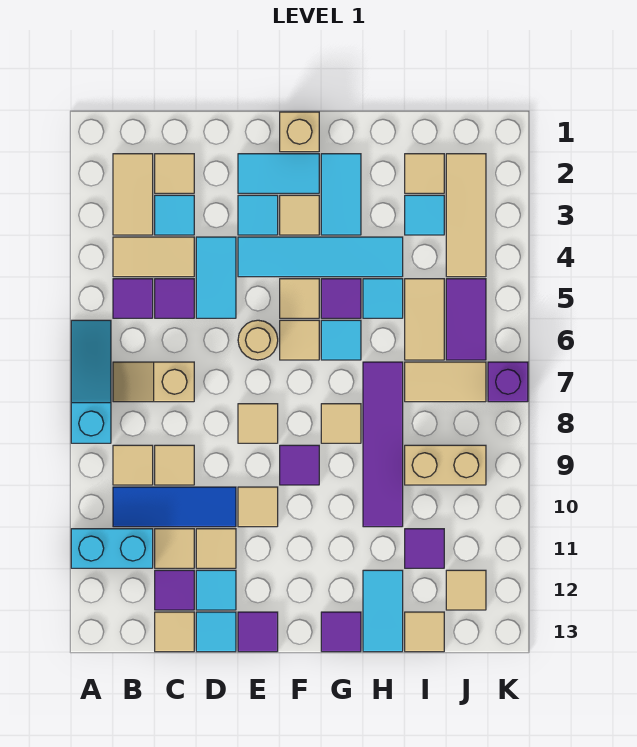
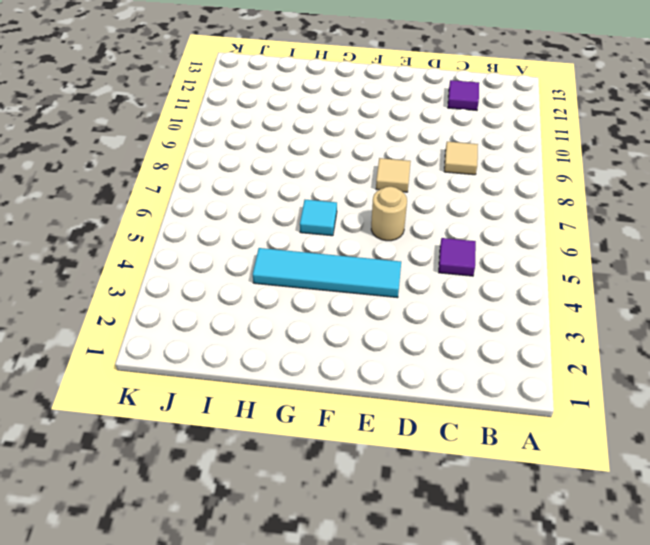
none -> cyan 1x3 slope [71,320,111,443]
none -> cyan 1x2 brick [71,529,153,568]
none -> tan 1x2 tile [113,154,153,235]
none -> tan 1x2 tile [113,237,194,277]

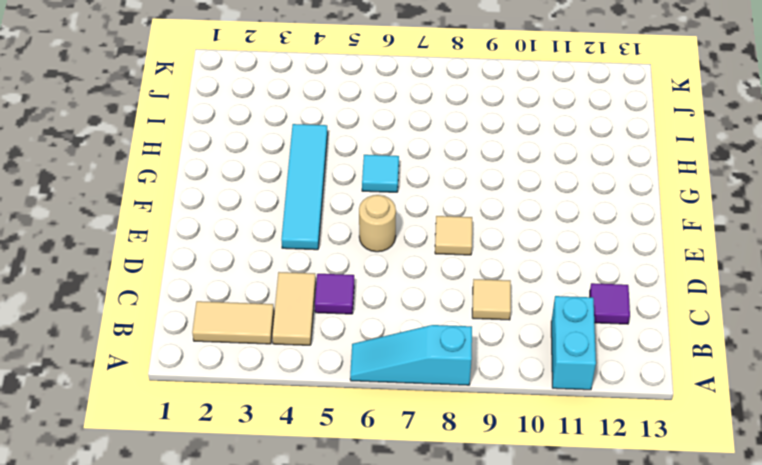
none -> purple 1x1 tile [113,279,153,318]
none -> tan 1x2 slope [113,362,194,402]
none -> tan 1x1 tile [113,445,153,485]
none -> blue 1x3 tile [113,487,236,527]

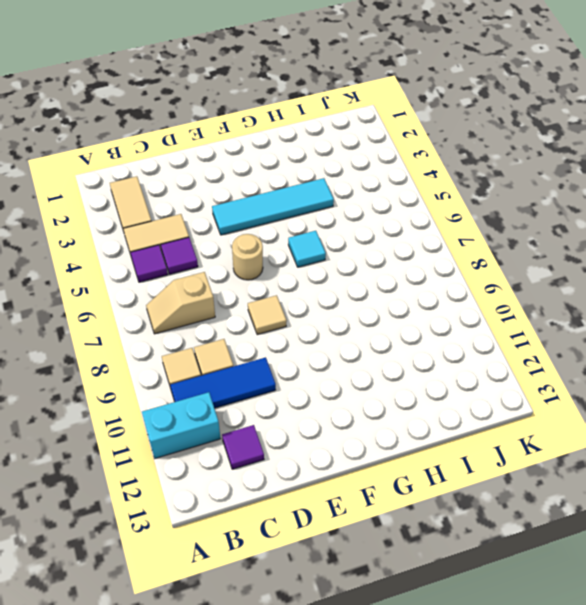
none -> cyan 1x3 slope [71,320,111,443]
none -> tan 1x1 tile [155,154,194,193]
none -> cyan 1x1 tile [155,195,194,235]
none -> tan 1x1 tile [155,529,194,568]

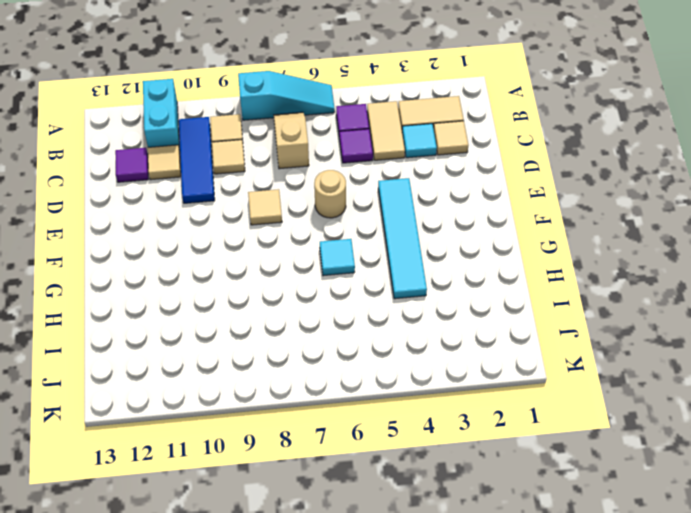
none -> tan 1x1 tile [155,612,194,652]
none -> cyan 1x2 tile [196,237,236,318]
none -> tan 1x1 tile [196,529,236,568]
none -> cyan 1x1 tile [196,570,236,610]

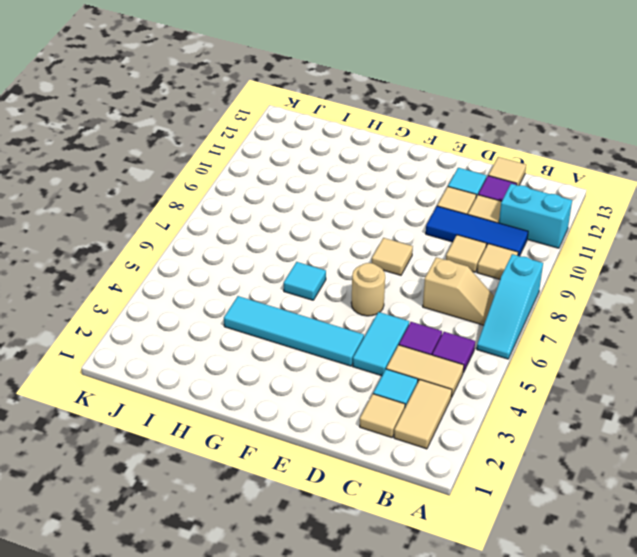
none -> cyan 1x1 tile [196,612,236,652]
none -> cyan 1x2 tile [238,154,319,193]
none -> cyan 1x1 tile [238,195,278,235]
none -> tan 1x1 tile [238,487,278,527]

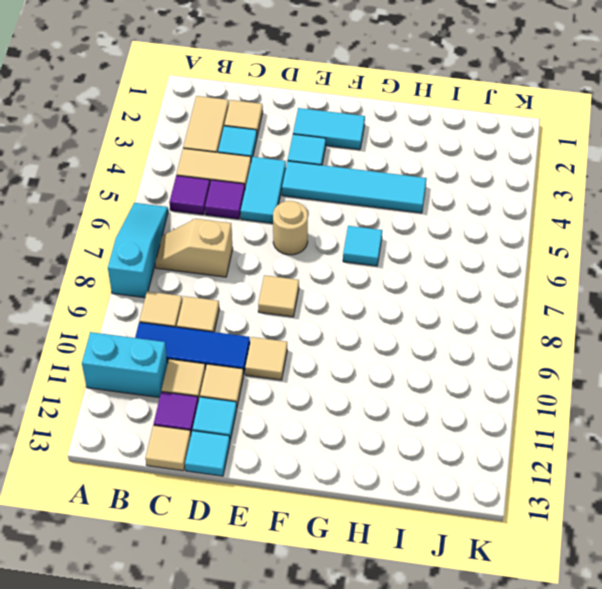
none -> purple 1x1 tile [238,612,278,652]
none -> tan 1x1 brick [280,112,319,152]
none -> tan 1x1 tile [280,195,319,235]
none -> tan 1x1 tile [280,279,319,318]

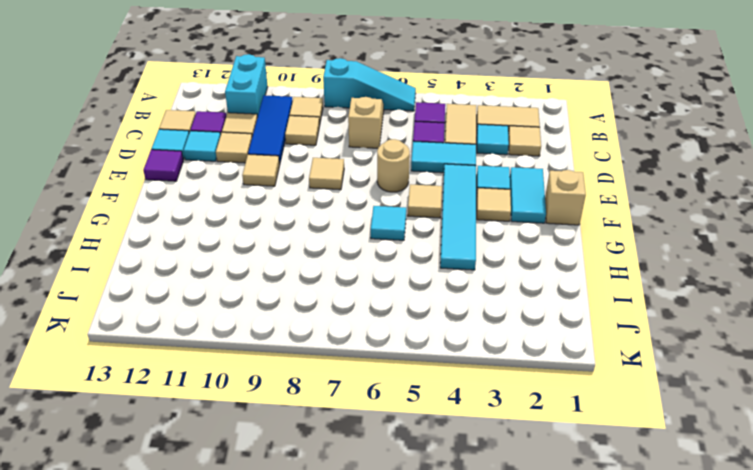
none -> tan 1x1 tile [280,320,319,360]
none -> purple 1x1 tile [280,445,319,485]
none -> cyan 1x2 tile [321,154,361,235]
none -> purple 1x1 tile [321,279,361,318]

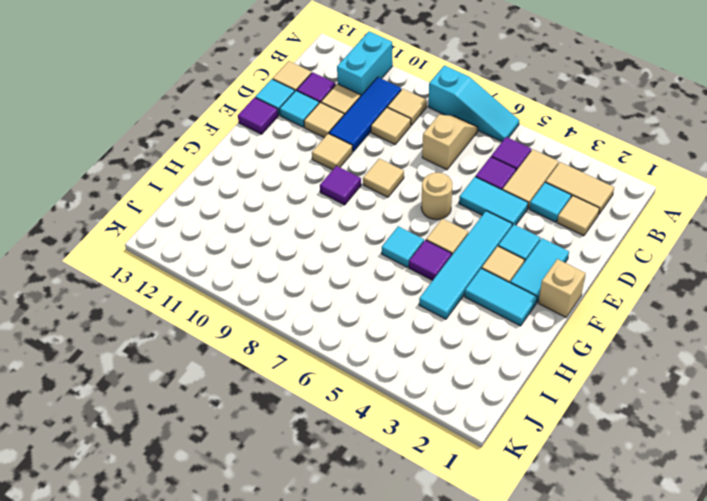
none -> tan 1x1 tile [280,320,319,360]
none -> tan 1x1 tile [321,404,361,443]
none -> purple 1x1 tile [321,612,361,652]
none -> cyan 1x1 tile [363,279,403,318]

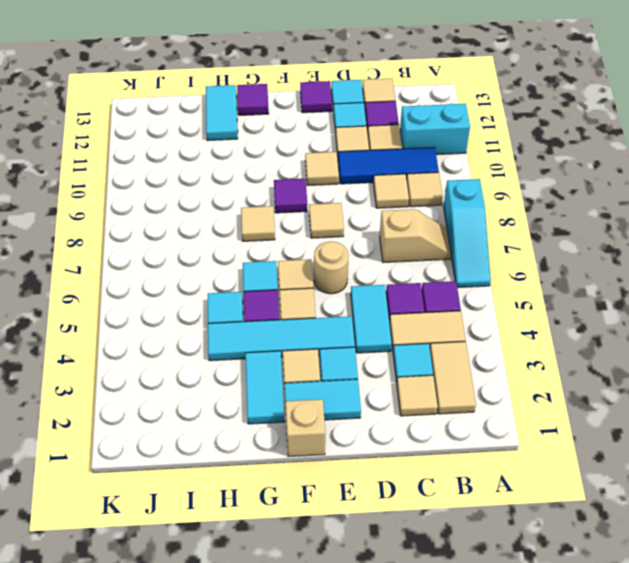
none -> purple 1x4 tile [363,362,403,527]
none -> tan 1x1 tile [405,154,444,193]
none -> cyan 1x1 tile [405,195,444,235]
none -> tan 1x2 tile [405,279,444,360]

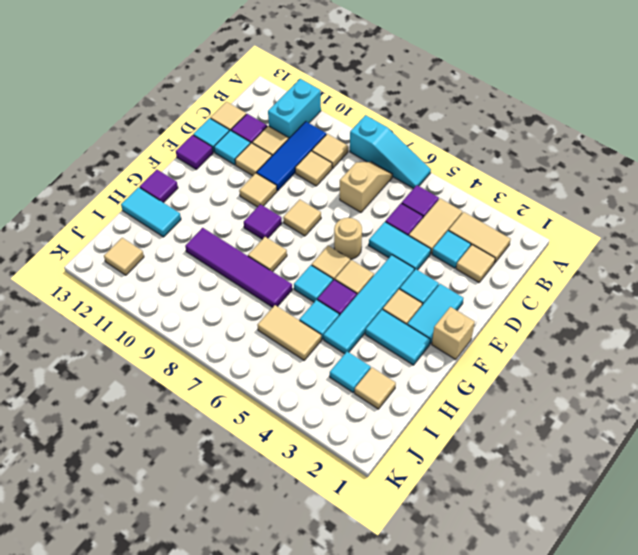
none -> tan 1x2 tile [405,362,486,402]
none -> tan 1x2 brick [405,445,486,485]
none -> purple 1x1 tile [405,529,444,568]
none -> tan 1x1 tile [405,612,444,652]

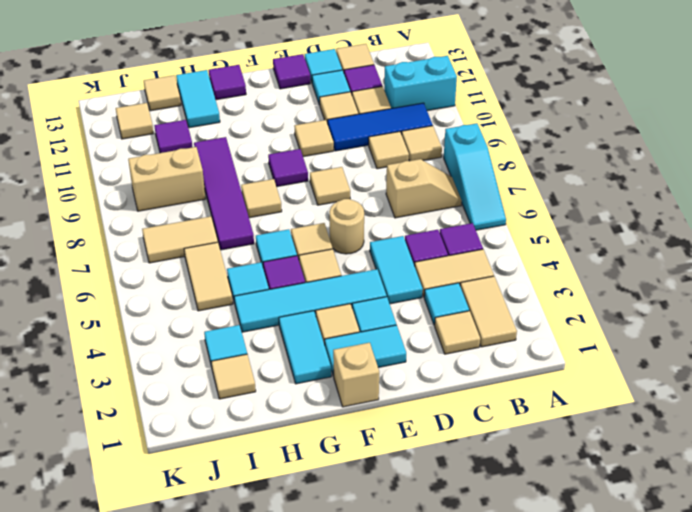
none -> tan 1x3 tile [446,154,486,277]
none -> purple 1x2 tile [446,279,486,360]
none -> purple 1x1 brick [488,362,528,402]

